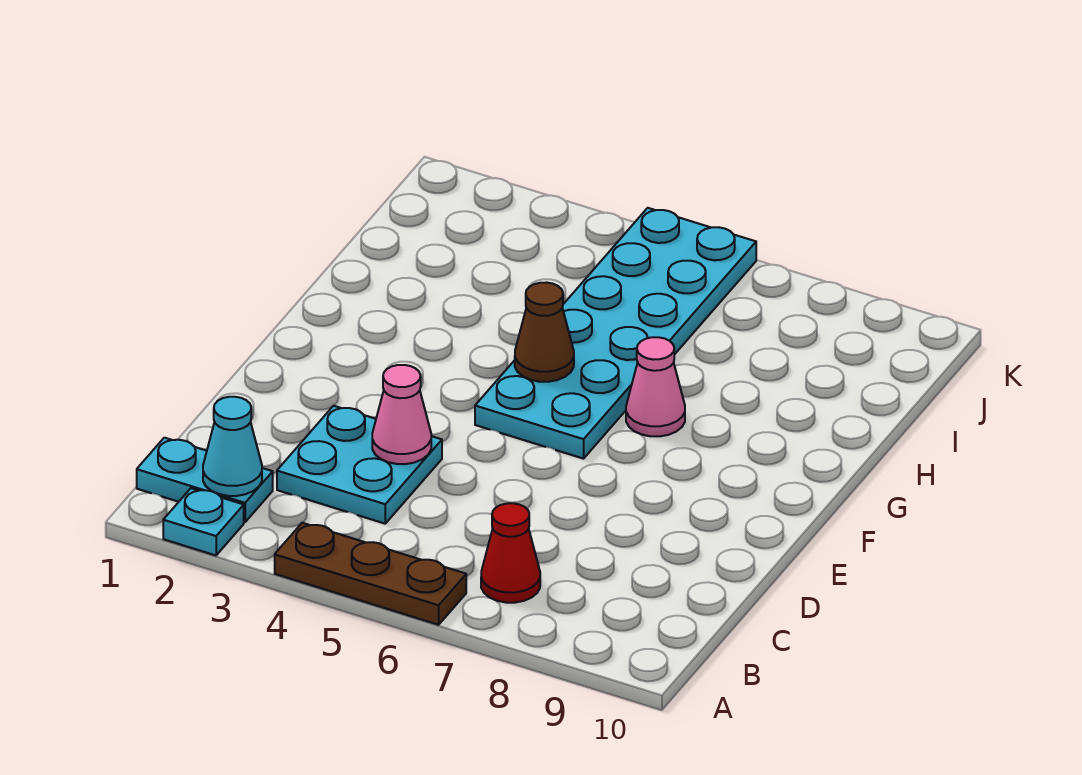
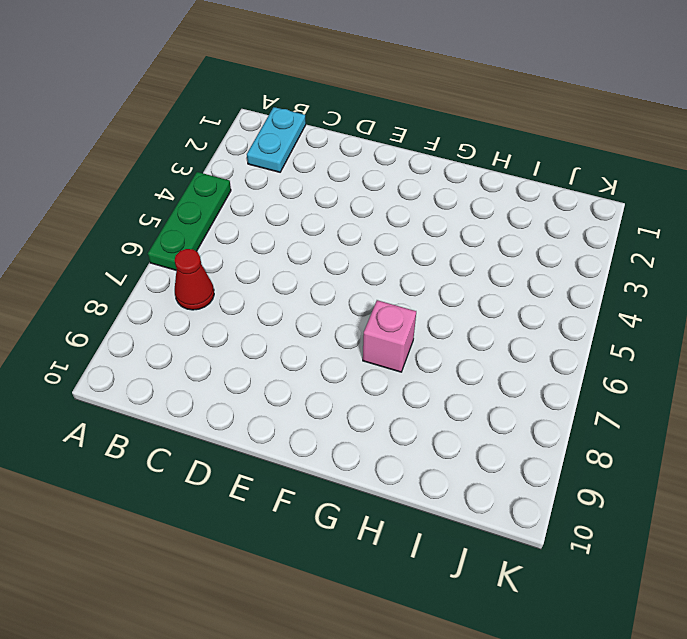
green 1x3 plate [148,172,231,270] -> brown 1x3 plate [275,523,466,625]
pink 1x1 brick [363,300,416,372] -> pink 1x1 cone [626,337,685,436]
none -> cyan 1x1 plate [163,488,244,555]
none -> cyan 2x2 plate [277,406,442,524]

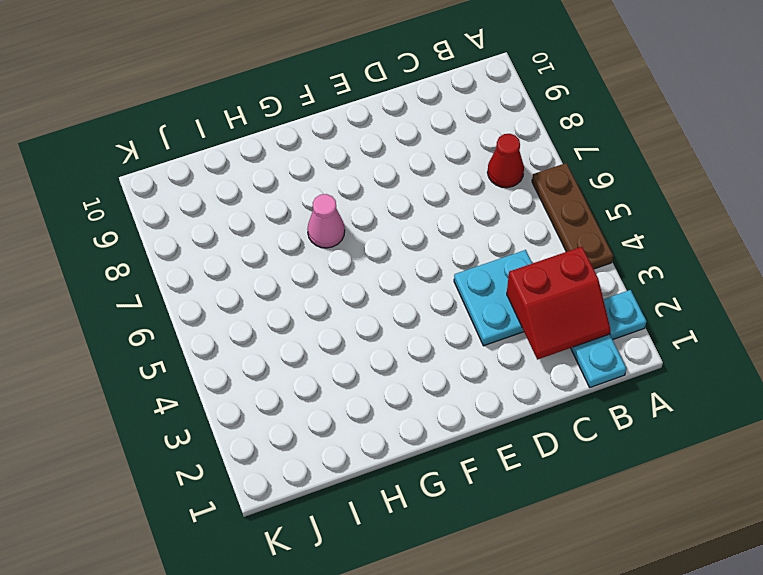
red 2x2 slope [507,247,611,360] -> cyan 1x1 cone [203,397,262,496]
none -> cyan 2x6 plate [475,208,756,459]
none -> pink 1x1 cone [372,365,431,464]

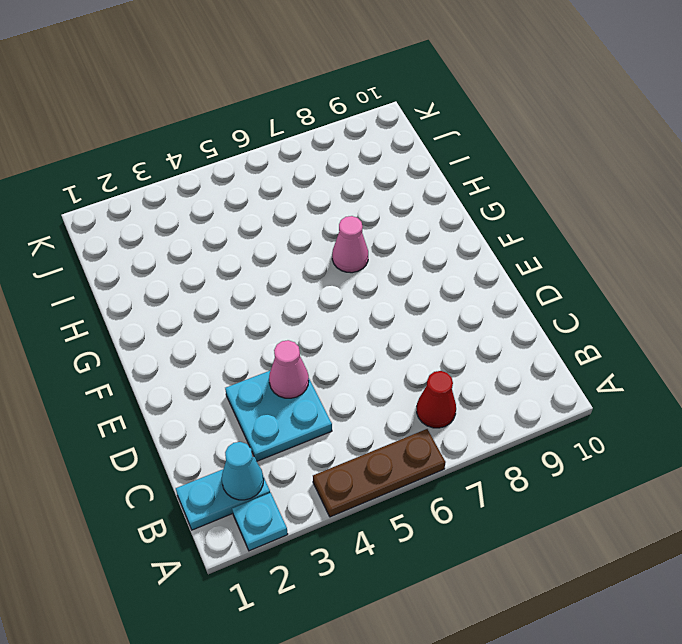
none -> cyan 2x6 plate [475,208,756,459]
none -> brown 1x1 cone [515,282,574,382]

